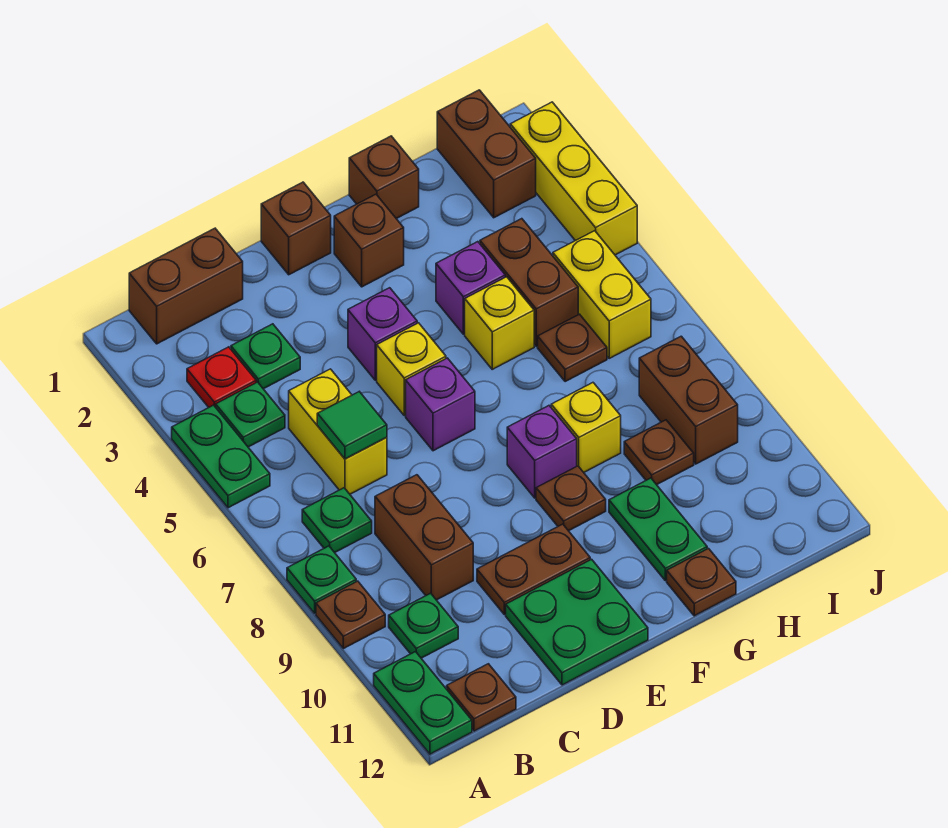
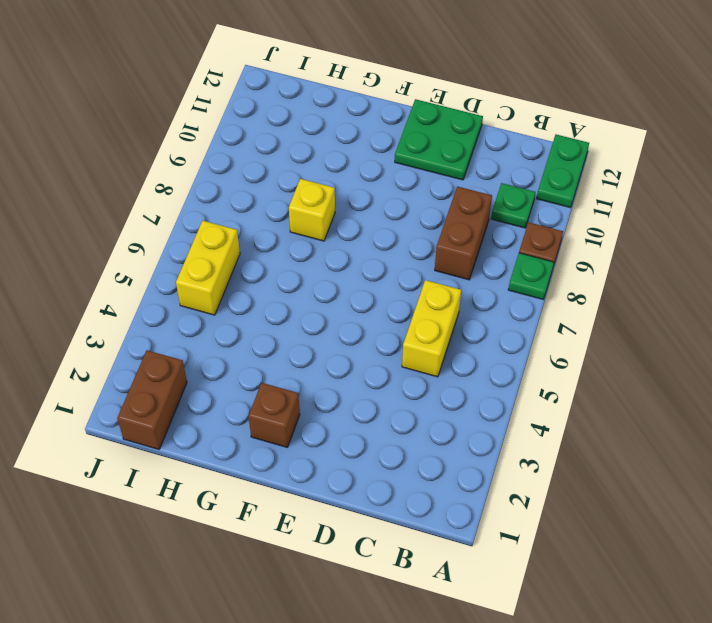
none -> green 1x2 plate [172,405,270,508]
none -> brown 1x2 brick [129,228,243,344]
none -> red 1x1 plate [187,347,256,407]
none -> green 1x1 plate [216,382,285,447]

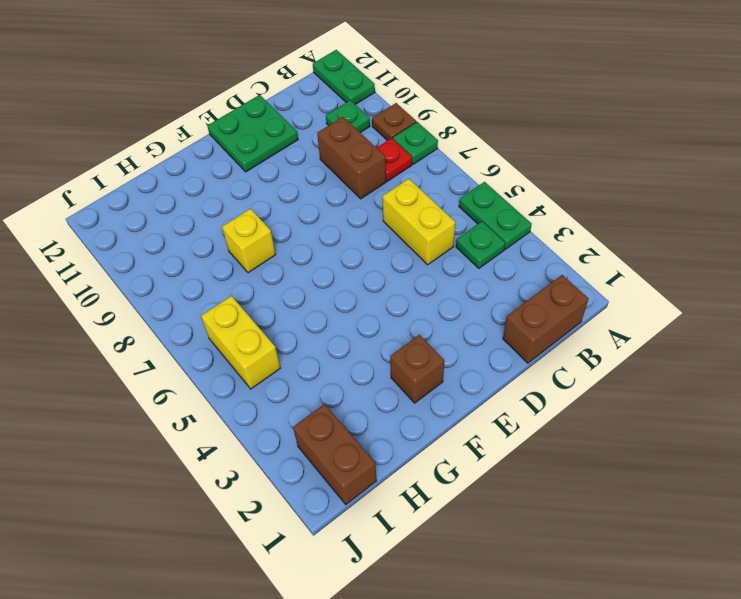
red 1x1 plate [377,138,412,181] -> red 1x1 plate moved to [187,347,256,407]
none -> green 1x1 plate [302,488,372,553]
none -> brown 1x1 plate [447,664,516,731]
none -> green 1x1 plate [231,324,300,389]
none -> brown 1x2 plate [477,524,590,615]

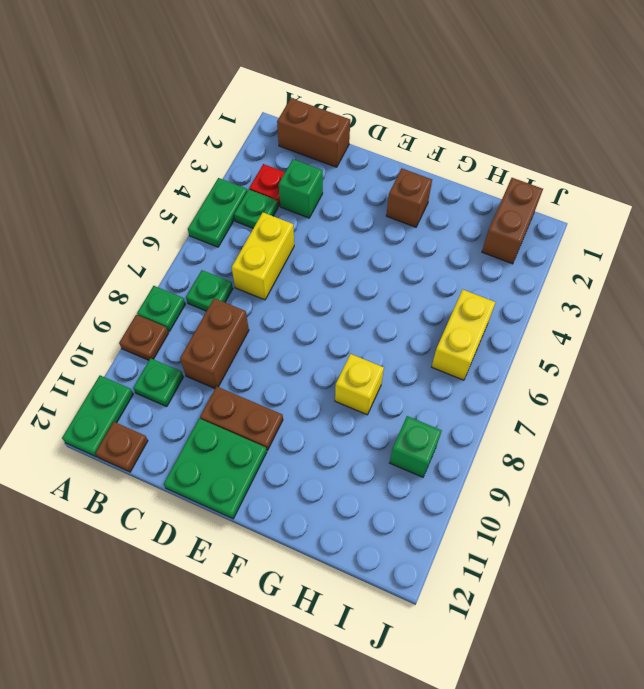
green 1x1 brick [279,159,323,218] -> green 1x1 plate [231,324,300,389]
green 1x1 brick [390,416,442,477] -> brown 1x2 brick [639,336,738,464]
none -> brown 1x1 brick [261,182,331,275]
none -> purple 1x1 brick [348,288,417,380]
none -> yellow 1x1 brick [377,323,446,415]
none -> purple 1x1 brick [406,358,475,451]

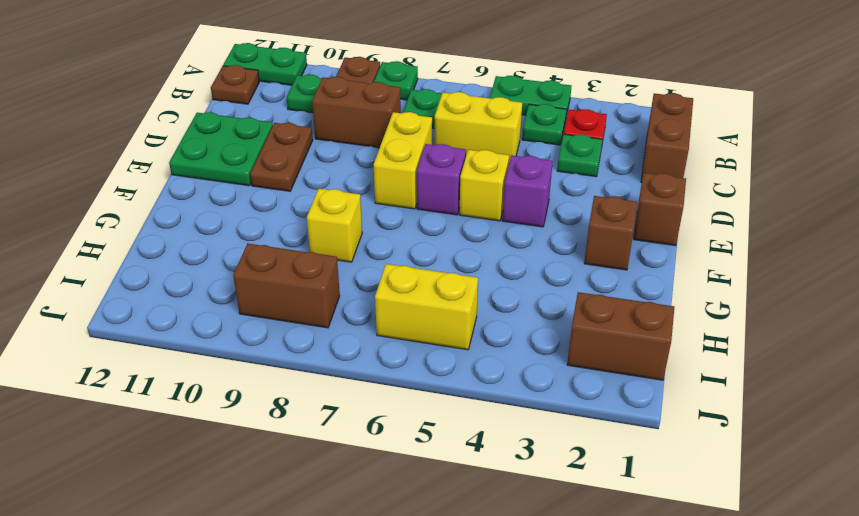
yellow 1x2 brick [374,112,432,209] -> none
none -> purple 1x1 brick [507,406,577,498]
none -> brown 1x1 plate [536,466,606,531]
none -> brown 1x1 brick [349,136,419,219]
none -> purple 1x1 brick [436,242,505,334]

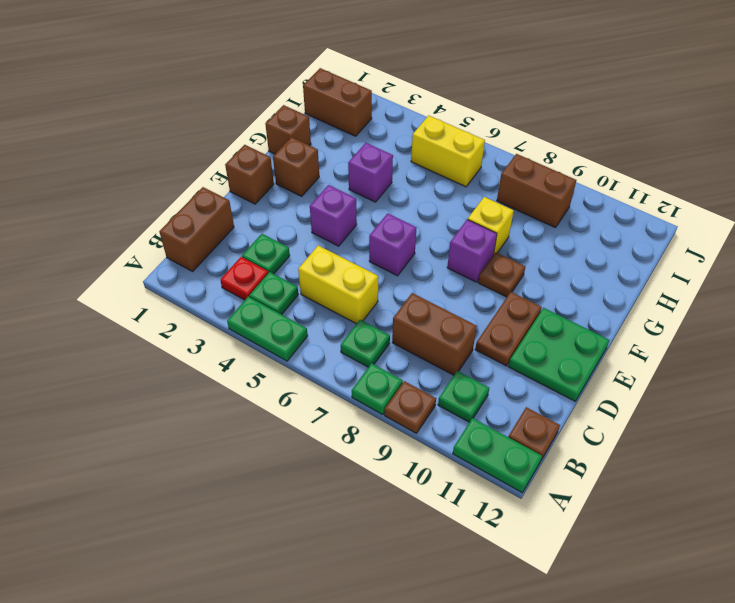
none -> yellow 1x1 brick [377,323,446,415]
none -> yellow 1x1 brick [465,277,534,369]
none -> green 1x2 plate [609,478,707,581]
none -> brown 1x1 plate [667,549,736,616]

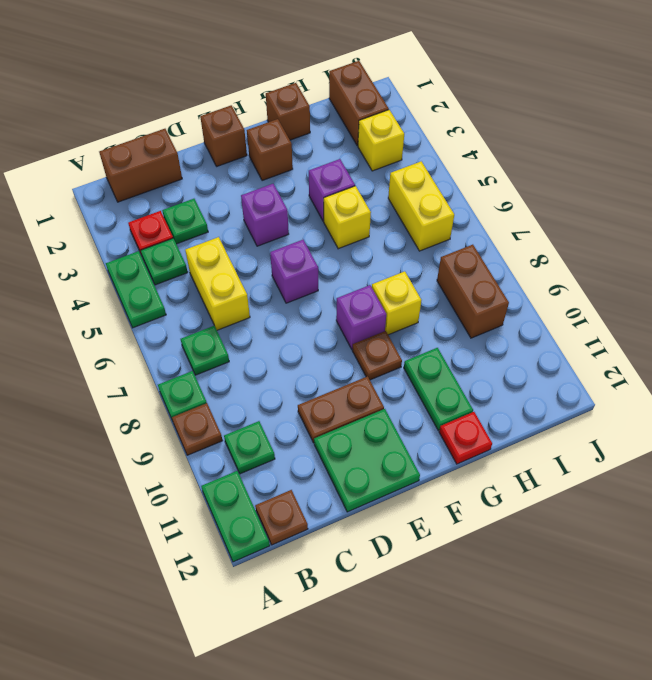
red 1x1 plate [439,412,492,464] -> brown 1x1 plate [667,549,736,616]
yellow 1x1 brick [358,110,404,171] -> yellow 1x1 brick moved to [377,323,446,415]
none -> brown 1x2 brick [375,475,473,600]
none -> brown 1x2 brick [480,219,578,346]
none -> brown 1x1 plate [538,314,607,382]
none -> brown 1x1 plate [624,420,694,485]

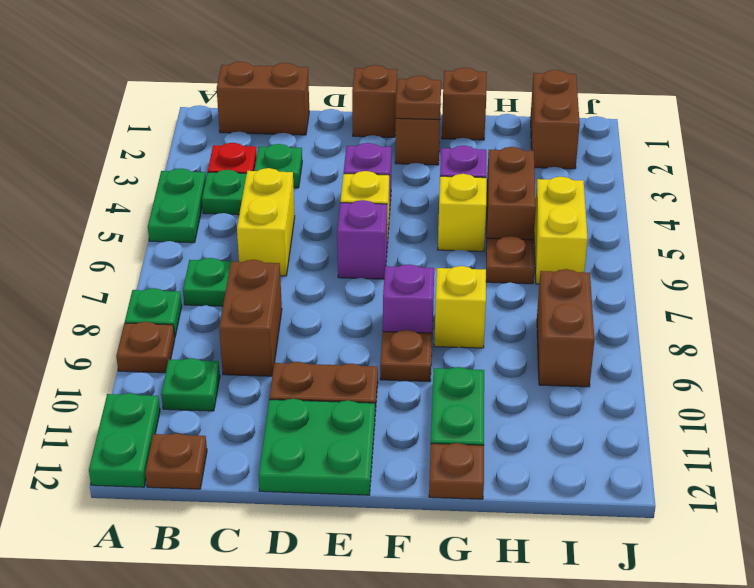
brown 1x1 plate [396,76,441,120] -> brown 1x1 plate moved to [624,420,694,485]
none -> yellow 1x3 brick [510,102,637,255]
none -> green 1x1 tile [317,392,387,459]

